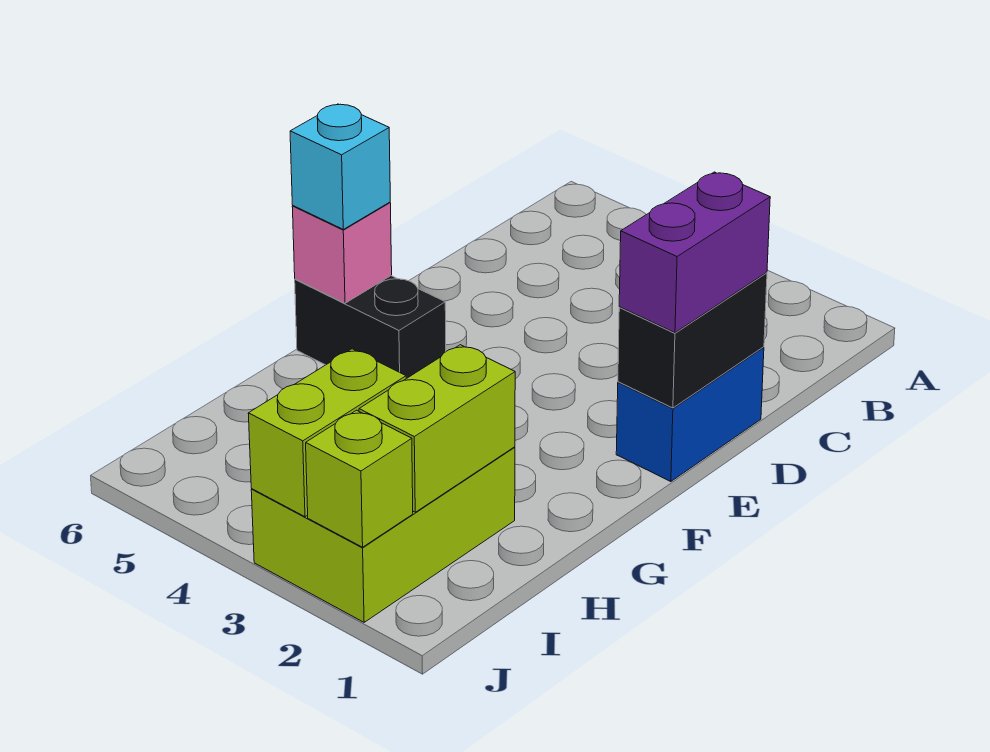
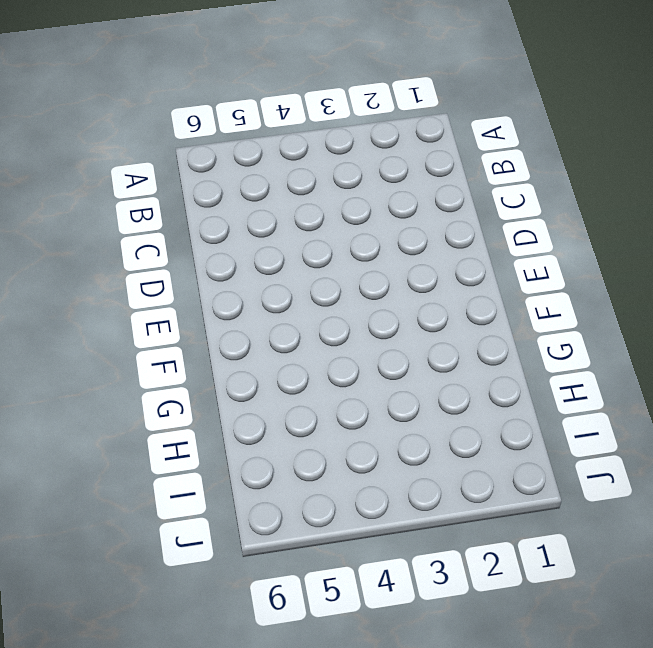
none -> blue 1x2 brick [616,347,764,482]
none -> black 1x2 brick [295,276,446,378]

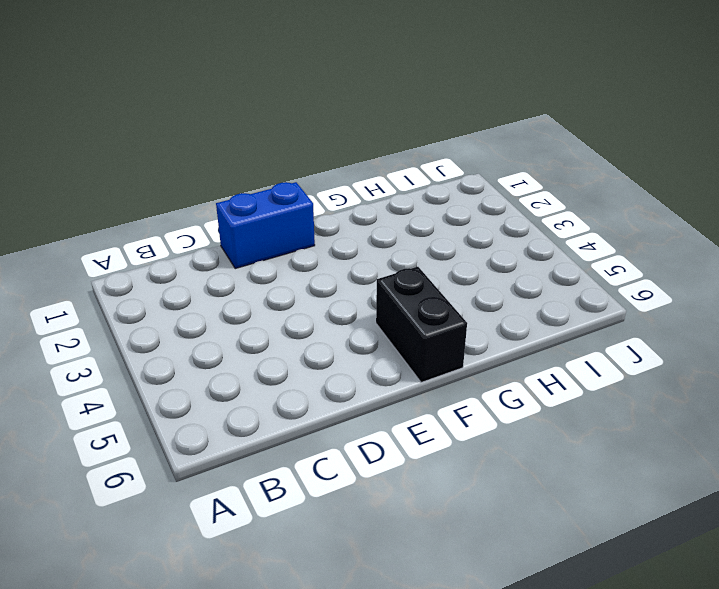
none -> lime 2x3 brick [251,447,515,622]
none -> black 1x2 brick [618,273,767,408]

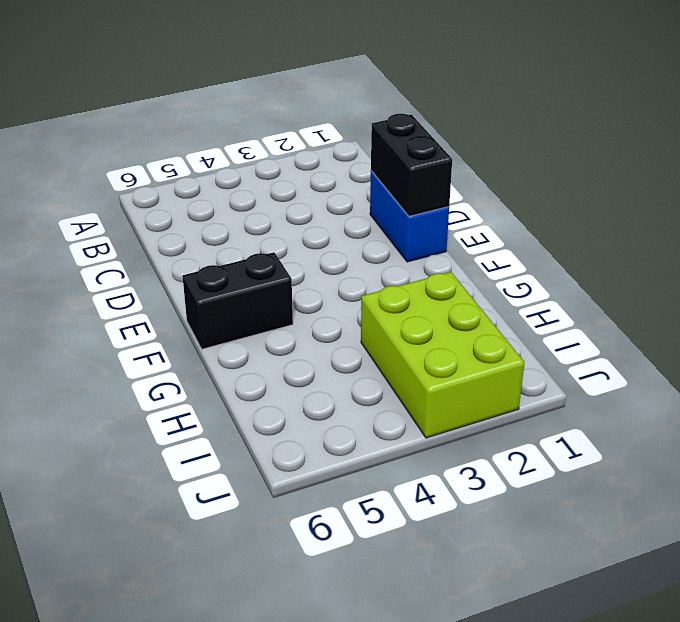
none -> pink 1x1 brick [292,202,392,303]
none -> lime 1x2 brick [359,345,515,512]

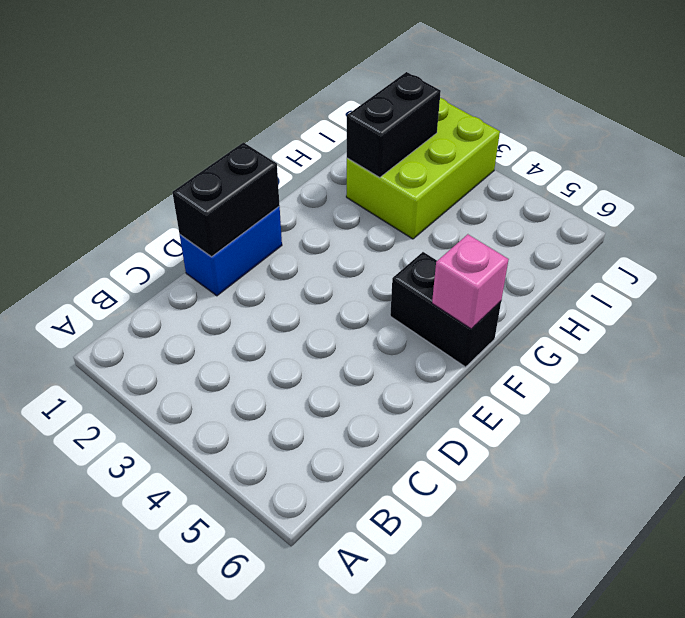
black 1x2 brick [347,72,441,177] -> lime 1x2 brick [359,345,515,512]
none -> lime 1x2 brick [248,349,406,517]
none -> lime 1x1 brick [306,410,413,547]

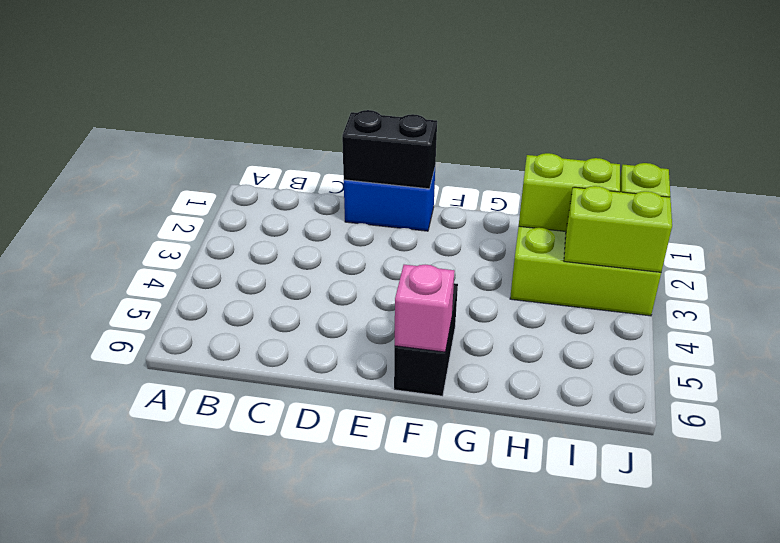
none -> purple 1x2 brick [619,172,770,333]
none -> cyan 1x1 brick [290,104,390,229]

